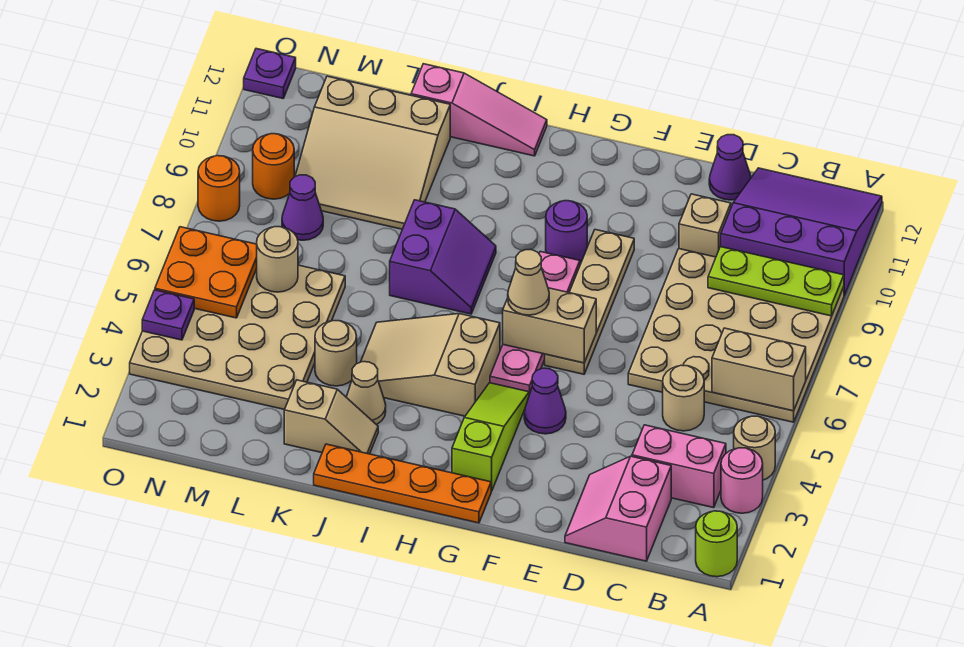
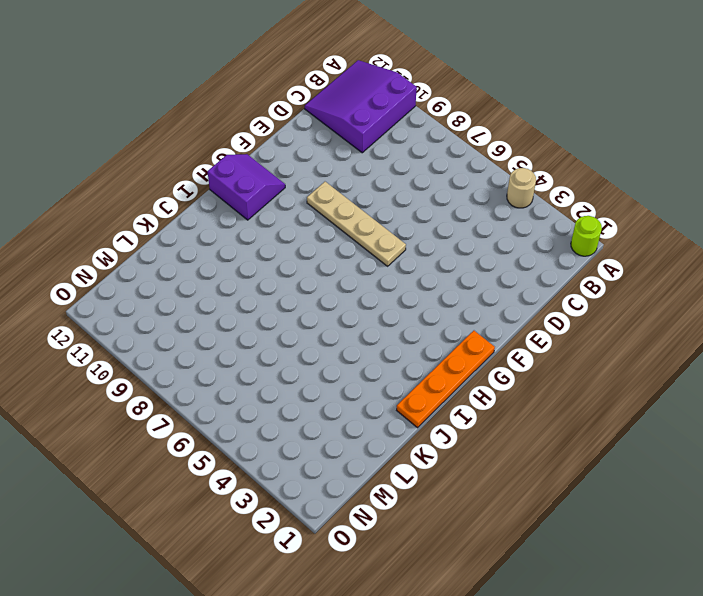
purple 2x2 slope [208,154,285,220] -> purple 2x2 slope moved to [390,200,496,314]
none -> pink 1x1 round brick [721,448,763,513]
none -> tan 4x4 plate [628,249,844,422]
none -> pink 1x2 brick [632,425,726,508]
none -> pink 2x2 slope [565,456,671,561]

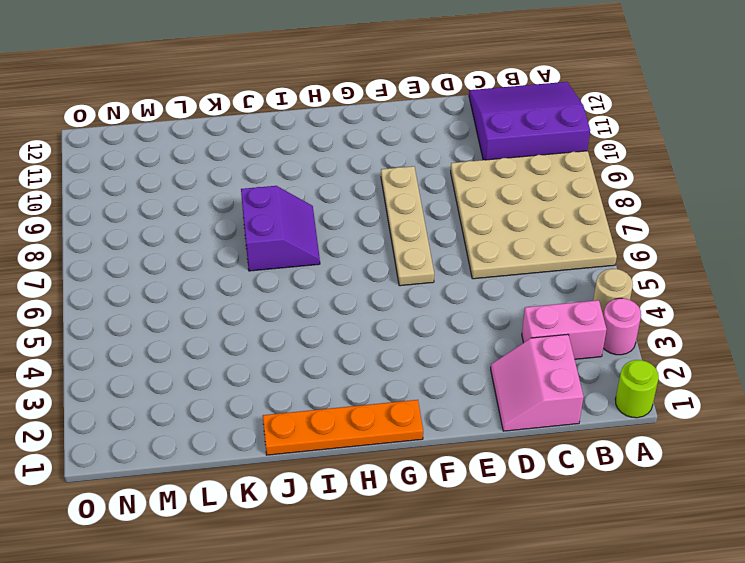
none -> tan 1x1 round brick [663,365,704,431]
none -> tan 1x1 brick [679,194,731,257]
none -> purple 1x1 cone [709,135,751,200]
none -> purple 1x1 cone [524,368,566,434]

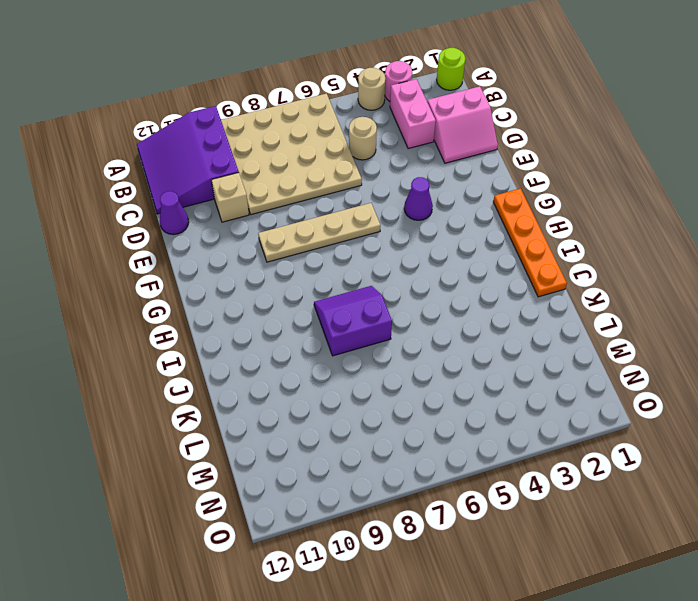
none -> lime 1x3 slope [452,383,529,491]
none -> pink 1x4 plate [490,252,580,394]
none -> purple 1x1 round brick [546,201,587,262]
none -> tan 2x3 slope [361,314,500,416]

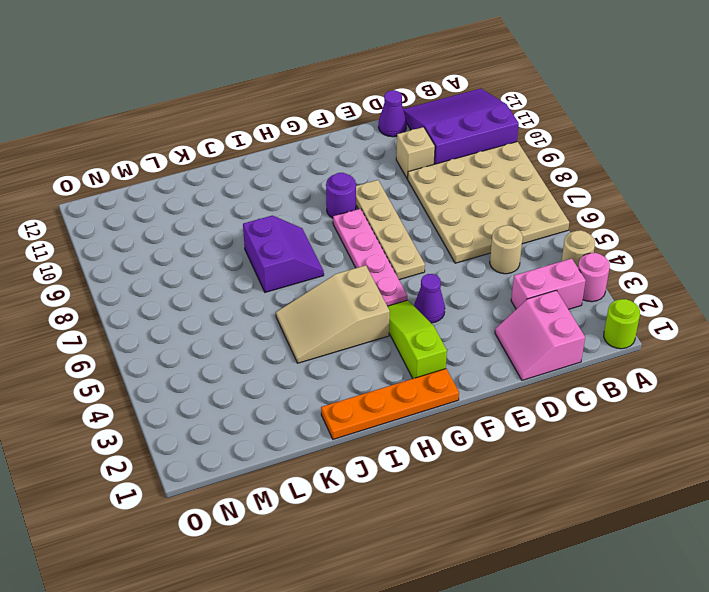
none -> pink 1x3 slope [411,64,547,156]
none -> tan 1x2 slope [284,380,378,454]
none -> tan 1x1 cone [346,362,386,424]
none -> tan 1x1 round brick [315,321,357,386]

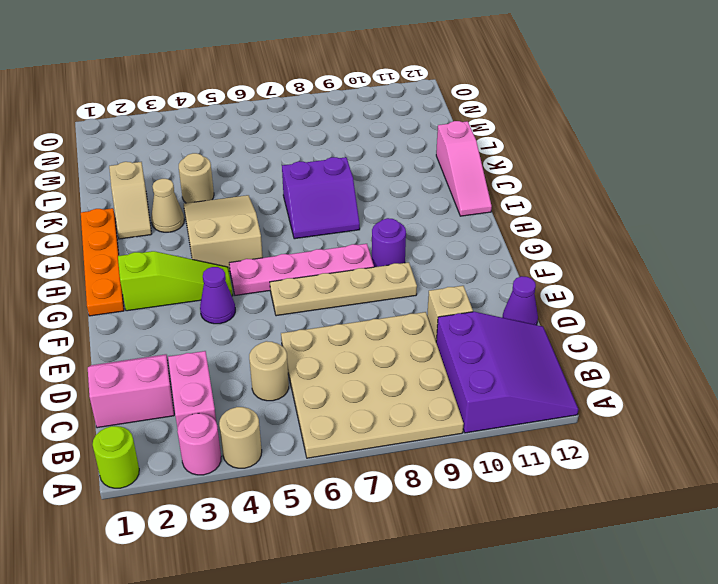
none -> tan 3x3 slope [295,76,450,229]
none -> tan 4x4 plate [130,265,345,410]
none -> purple 1x1 cone [282,175,323,240]
none -> orange 1x1 round brick [253,134,294,199]

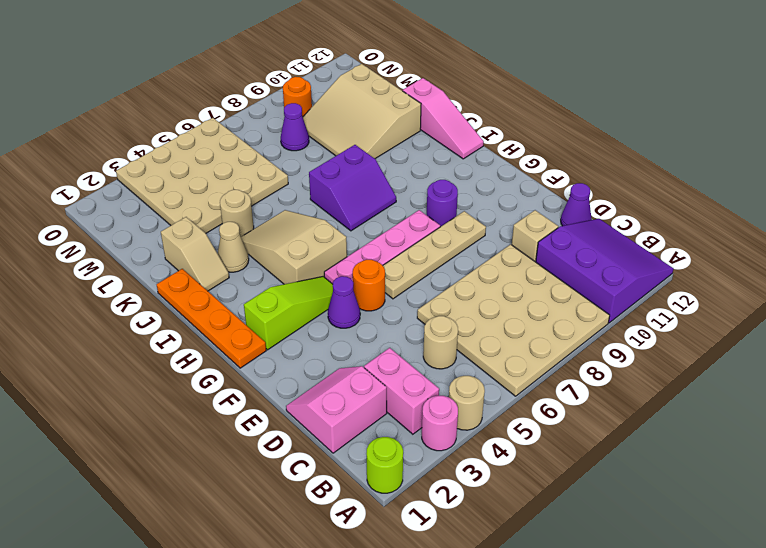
orange 1x1 round brick [353,260,385,311] -> orange 1x1 round brick moved to [198,156,240,221]
none -> purple 1x1 plate [244,49,296,98]
none -> tan 1x2 brick [712,328,806,411]
none -> lime 1x3 plate [708,247,844,316]
none -> tan 1x2 brick [503,288,596,363]

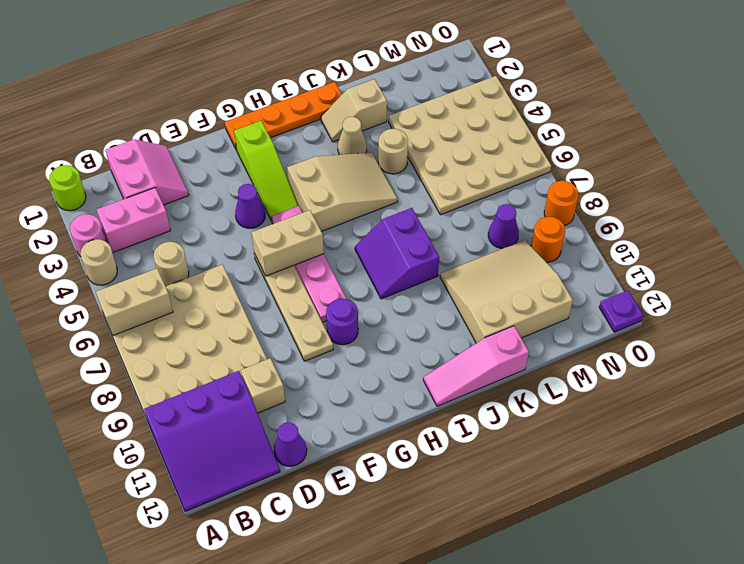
none -> lime 1x3 plate [708,247,844,316]
none -> tan 1x1 round brick [257,227,298,292]
none -> orange 2x2 plate [155,227,257,318]
none -> purple 1x1 plate [142,290,194,340]

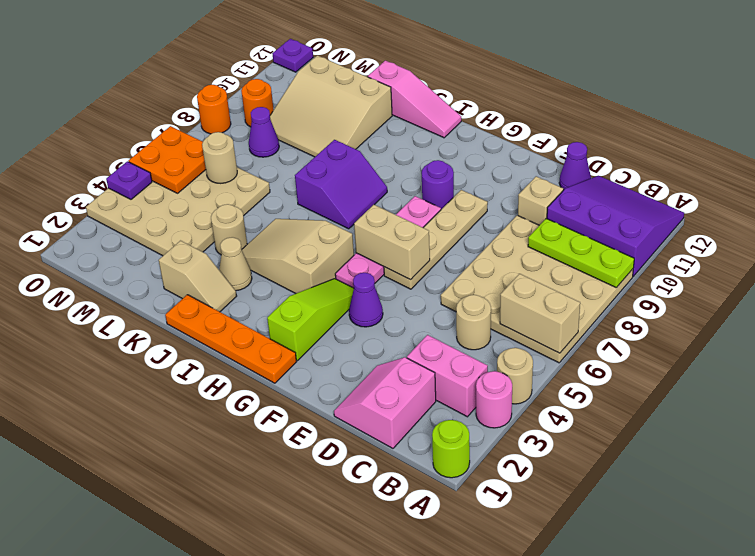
none -> tan 1x1 cone [508,250,549,315]

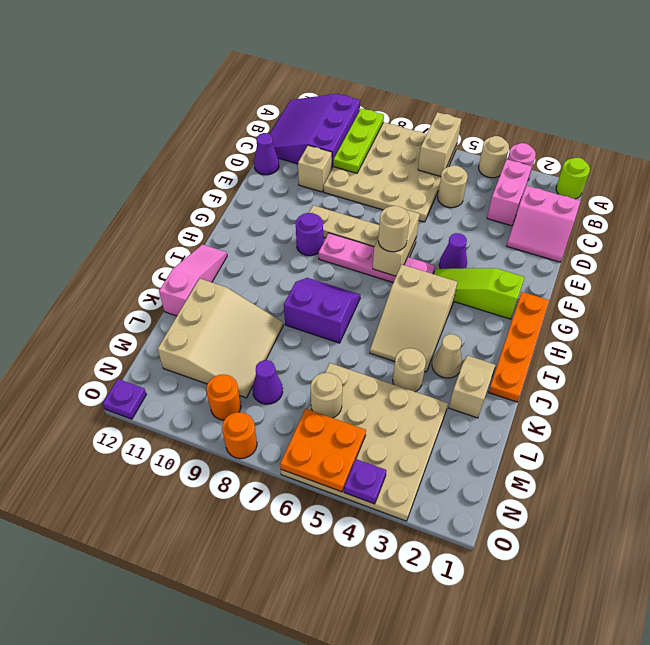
tan 1x1 round brick [378,206,410,252] -> tan 1x1 cone [508,250,549,315]

